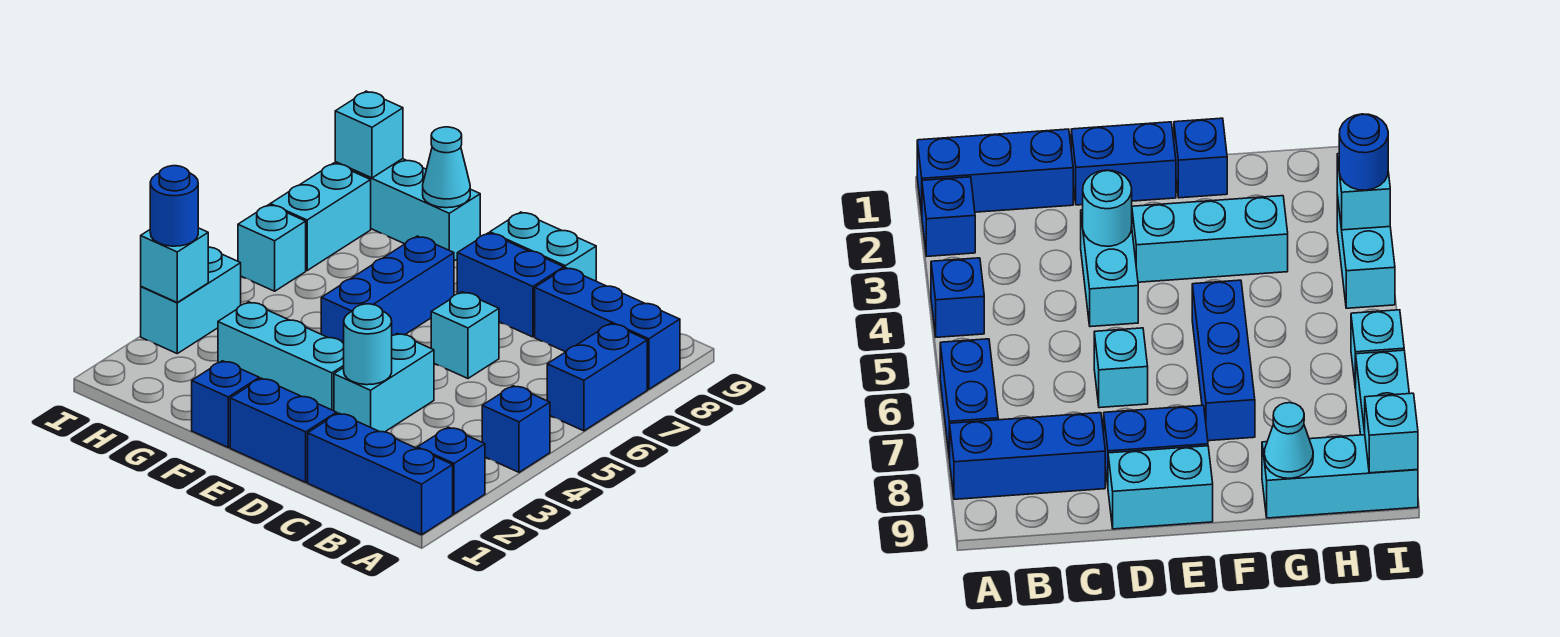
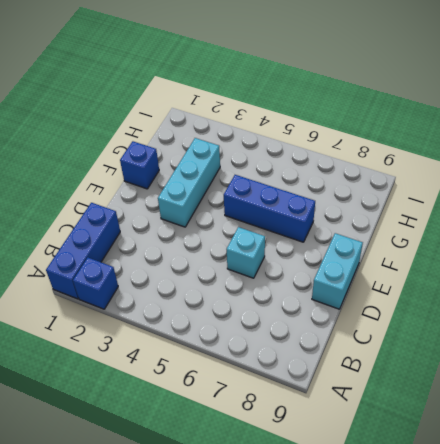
none -> blue 1x1 brick [482,386,550,472]
none -> blue 1x2 brick [547,323,647,431]
none -> blue 1x3 brick [535,268,680,389]

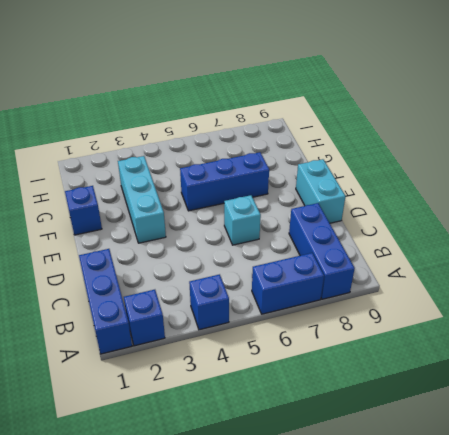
none -> blue 1x2 brick [230,378,337,482]
none -> cyan 1x2 brick [334,333,434,432]
none -> blue 1x2 brick [457,233,564,337]

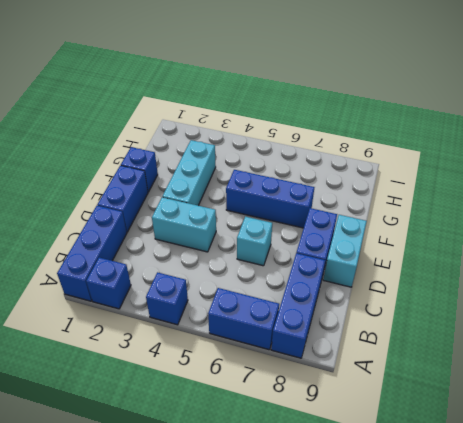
none -> cyan 1x3 brick [335,159,480,261]
none -> cyan 1x2 brick [141,247,241,353]
none -> cyan 1x1 brick [238,205,306,291]

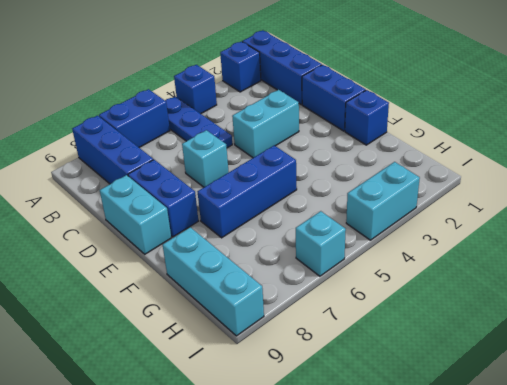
blue 1x3 plate [165,96,232,148] -> none
none -> cyan 1x3 brick [218,302,344,411]
none -> cyan 1x2 brick [270,163,371,270]
none -> cyan 1x1 round brick [344,304,392,385]

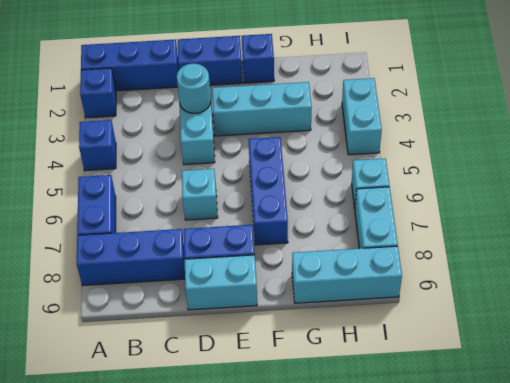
none -> cyan 1x1 cone [423,127,470,208]
none -> cyan 1x1 brick [141,228,208,302]
none -> cyan 1x1 brick [335,91,403,178]

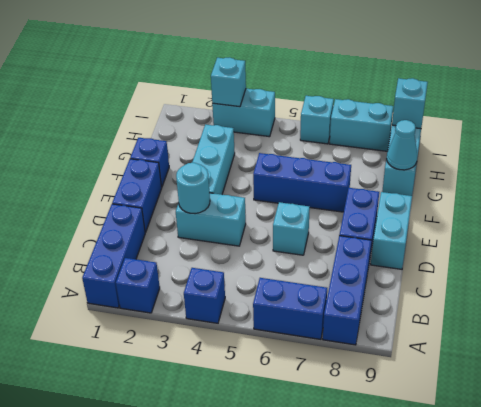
none -> blue 1x1 round brick [150,166,198,246]

